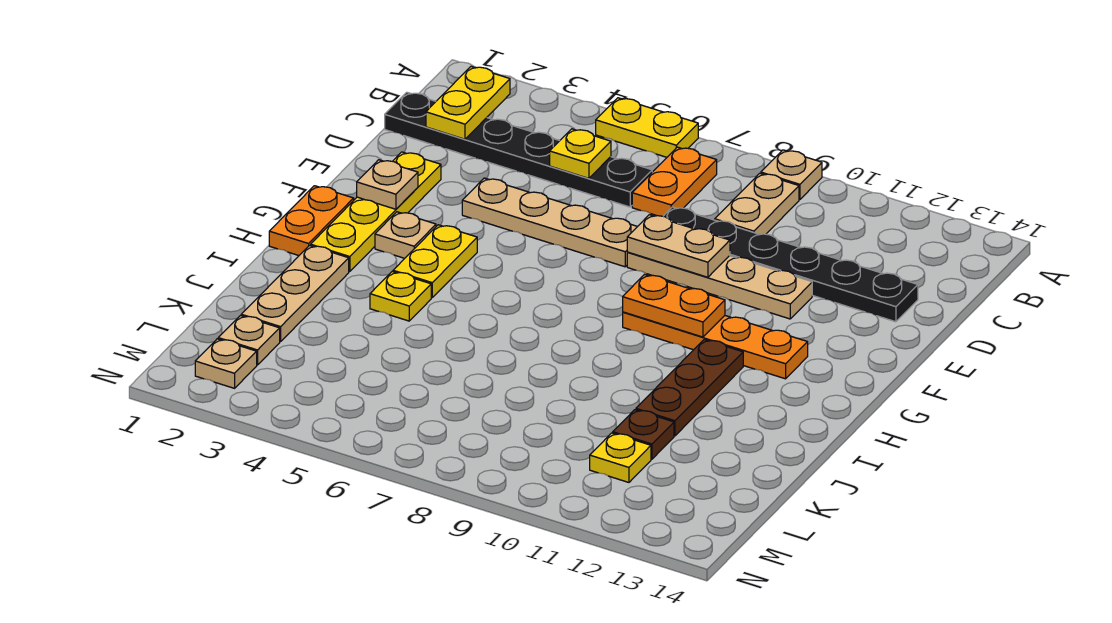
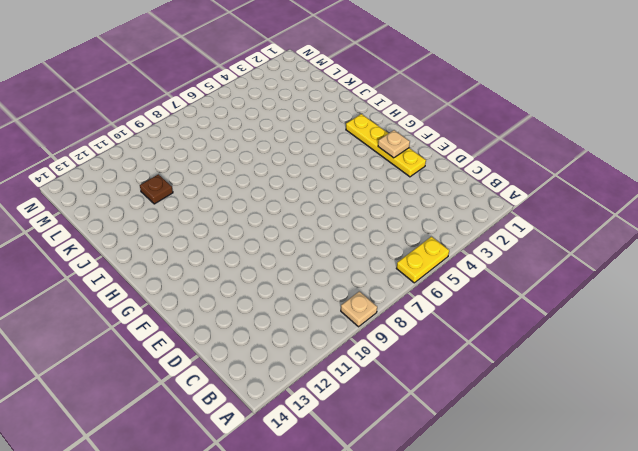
none -> orange 1x2 plate [632,147,717,216]
none -> tan 1x2 plate [715,173,799,235]
none -> black 1x6 plate [385,92,652,207]

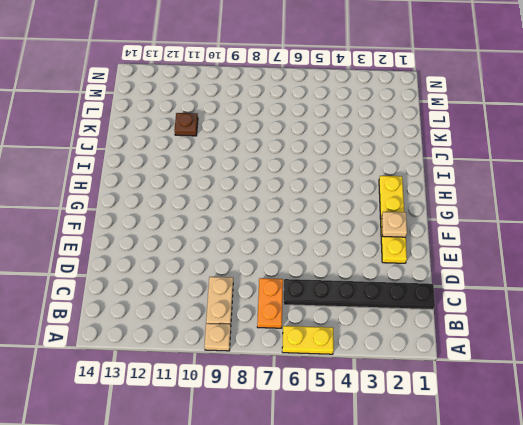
none -> black 1x6 plate [664,207,918,322]
none -> tan 1x4 plate [462,178,638,267]
none -> tan 1x4 plate [627,252,812,319]

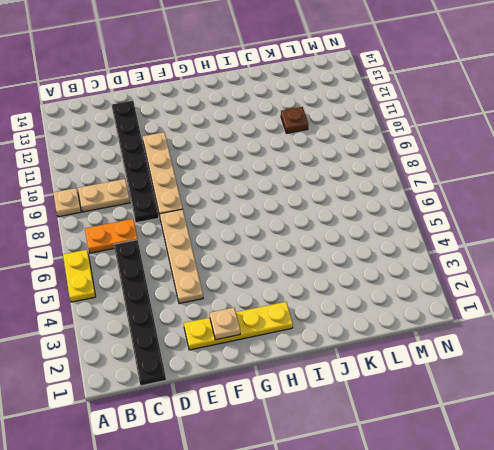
none -> orange 1x2 plate [269,186,354,256]
none -> tan 1x1 plate [375,212,436,258]
none -> yellow 1x2 plate [393,225,477,298]

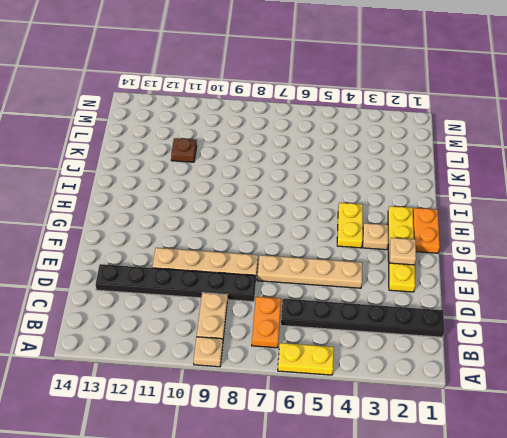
none -> orange 1x4 plate [623,312,808,379]
none -> brown 1x3 plate [636,340,743,436]
none -> tan 1x3 plate [241,245,349,342]

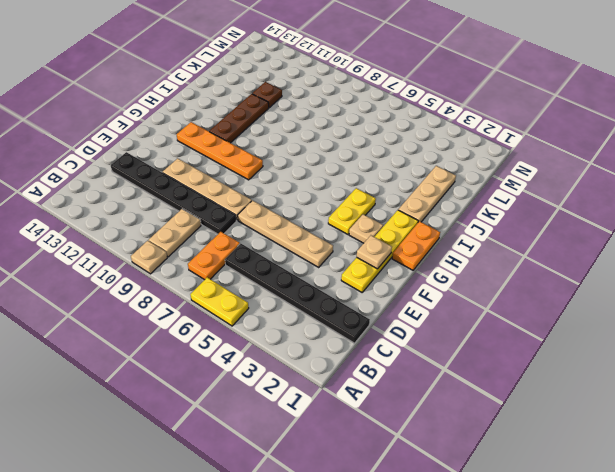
none -> yellow 1x1 plate [370,272,431,321]
none -> tan 1x1 plate [218,316,280,365]
none -> yellow 1x1 plate [590,433,651,482]

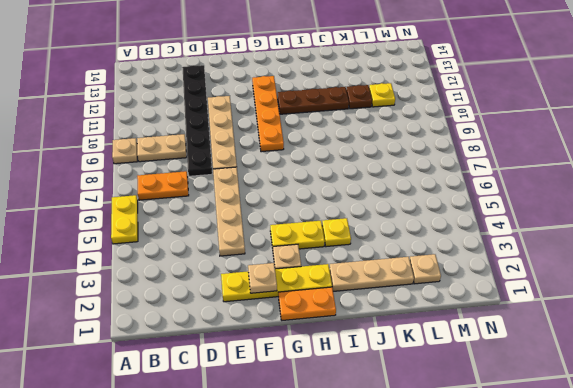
none -> black 1x6 plate [385,92,652,207]
none -> tan 1x1 plate [195,339,257,388]
none -> yellow 1x2 plate [426,66,510,139]

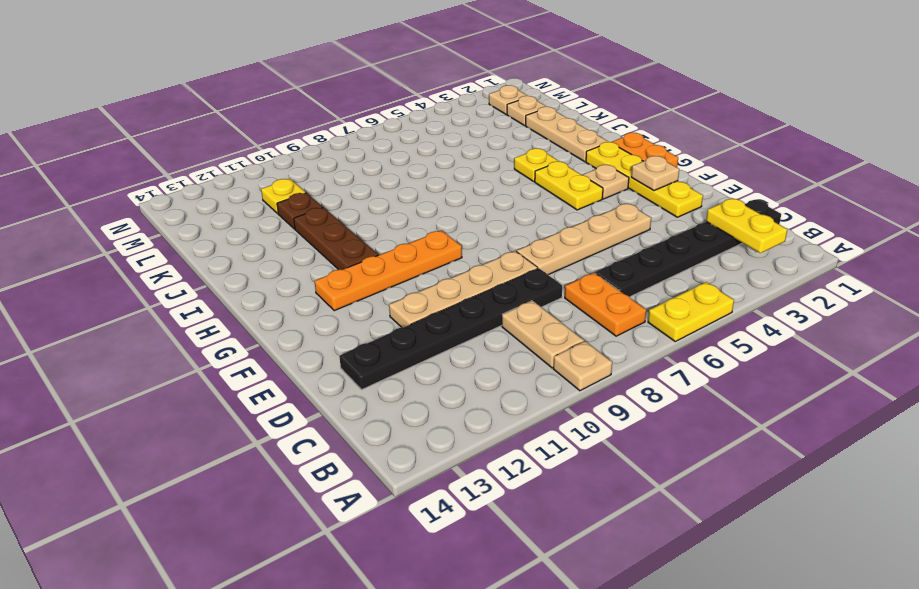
none -> yellow 1x1 plate [550,129,611,178]
none -> tan 1x2 plate [627,215,730,277]
none -> orange 1x2 plate [623,275,725,337]

